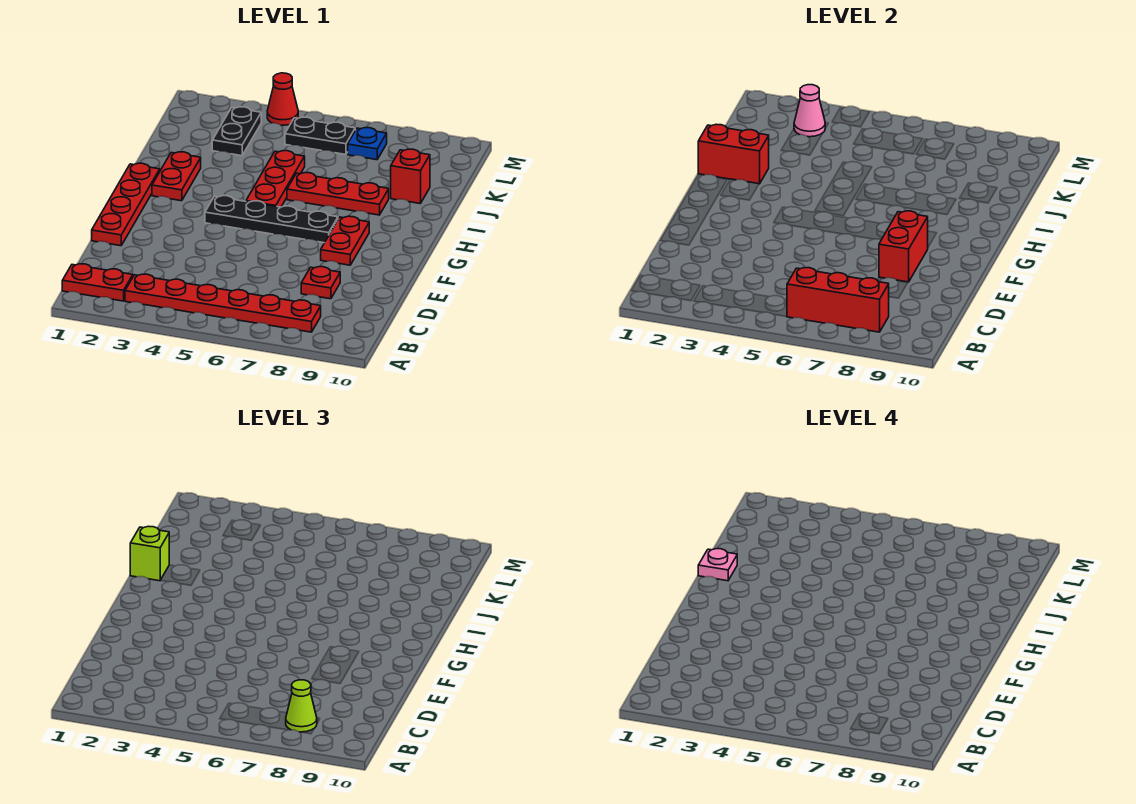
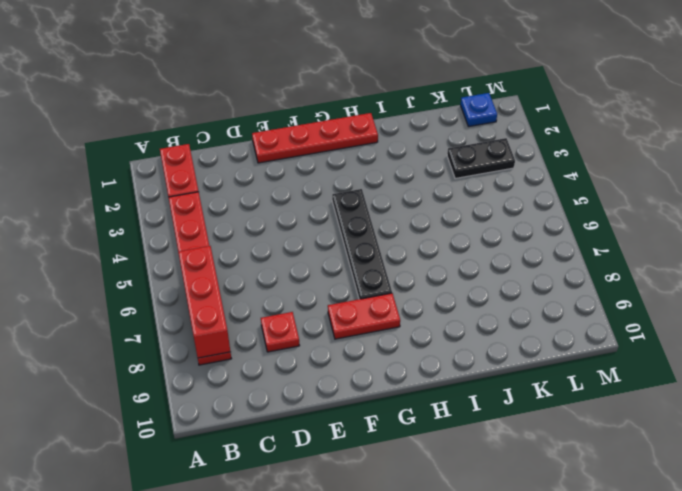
blue 1x1 plate [461,93,497,127] -> blue 1x1 plate moved to [348,128,387,160]
none -> red 1x2 plate [152,152,201,201]
none -> red 1x3 plate [246,151,305,207]
none -> red 1x3 plate [287,173,389,215]

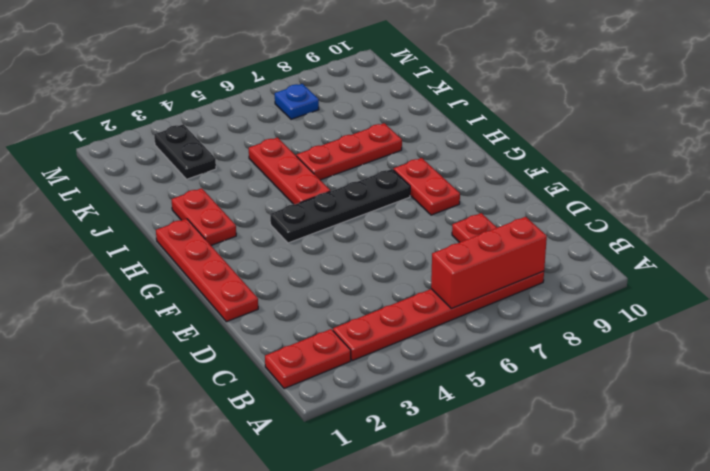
none -> red 1x1 brick [391,149,430,204]
none -> black 1x2 plate [285,117,355,155]
none -> red 1x1 cone [267,73,298,125]

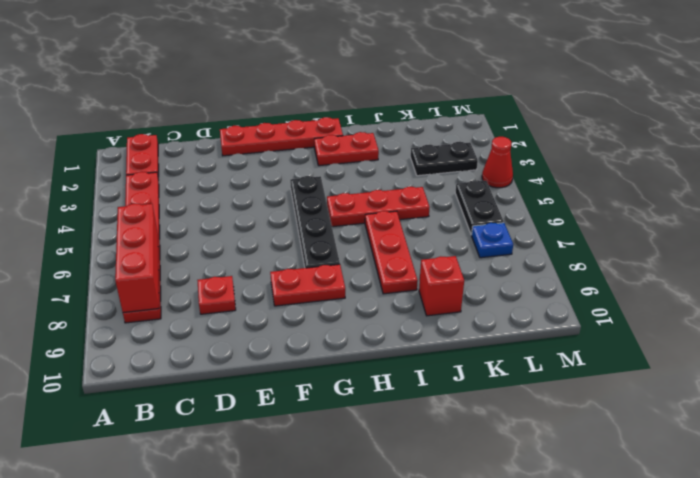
none -> red 1x2 brick [879,211,928,282]
none -> red 1x2 brick [698,124,769,184]
none -> pink 1x1 cone [794,85,825,137]

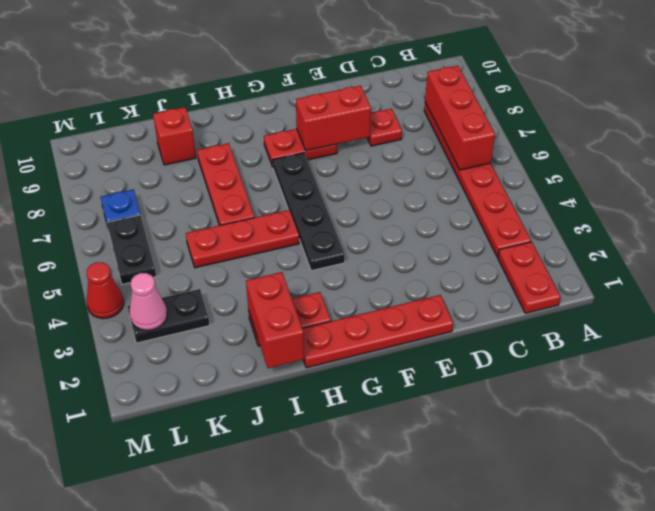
none -> lime 1x1 cone [286,680,317,732]
none -> lime 1x1 brick [130,526,169,581]
none -> pink 1x1 plate [698,549,737,581]

